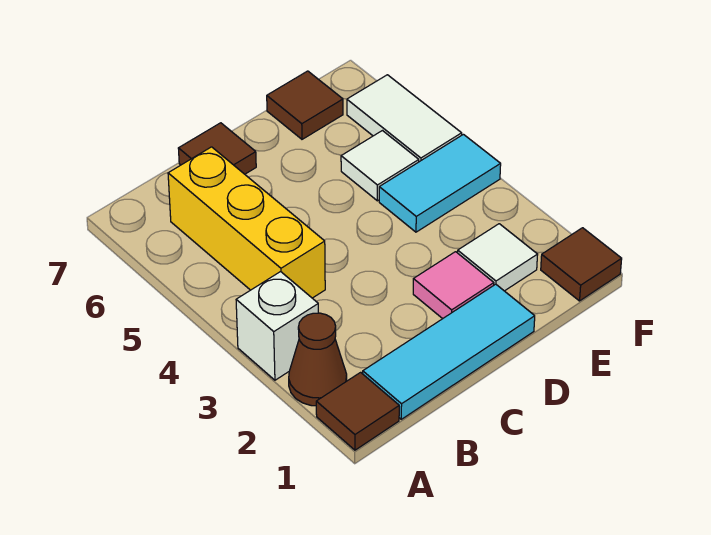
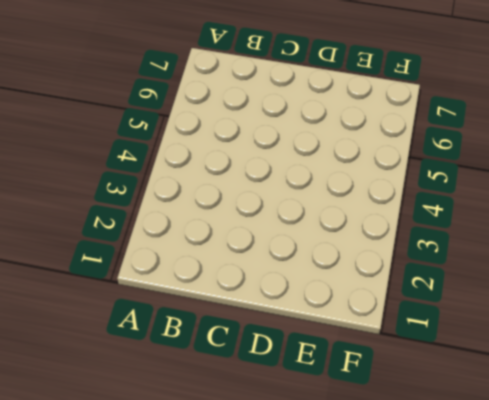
none -> brown 1x1 tile [316,372,399,450]
none -> brown 1x1 cone [289,313,347,406]
none -> white 1x1 brick [236,272,318,380]

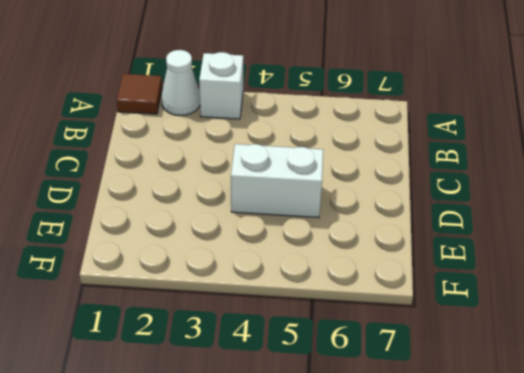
white 1x1 cone [161,50,200,116] -> brown 1x1 cone [289,313,347,406]
white 1x2 brick [231,144,323,218] -> none
none -> cyan 1x3 tile [363,284,535,419]
none -> yellow 1x3 brick [168,147,325,298]
none -> brown 1x1 tile [178,123,256,174]

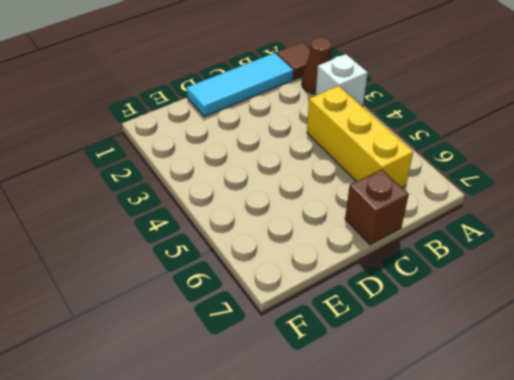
brown 1x1 brick [345,169,409,245] -> brown 1x1 tile [178,123,256,174]
none -> pink 1x1 tile [413,252,494,319]
none -> white 1x1 tile [458,224,538,291]
none -> cyan 1x2 tile [379,134,501,232]

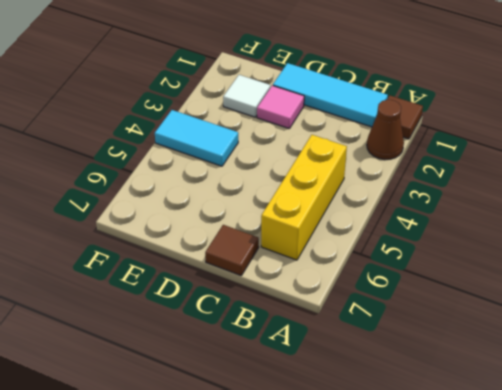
none -> white 1x1 brick [236,272,318,380]
none -> white 1x1 tile [341,131,419,201]
none -> brown 1x1 tile [267,71,343,139]

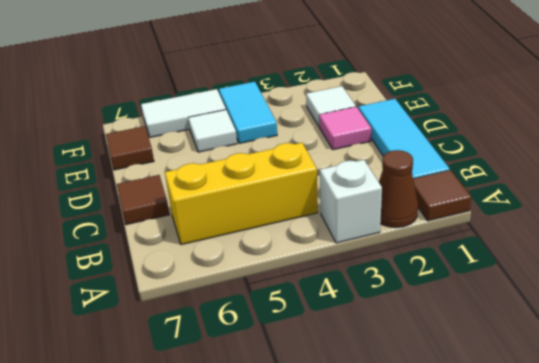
none -> brown 1x1 tile [541,228,622,301]

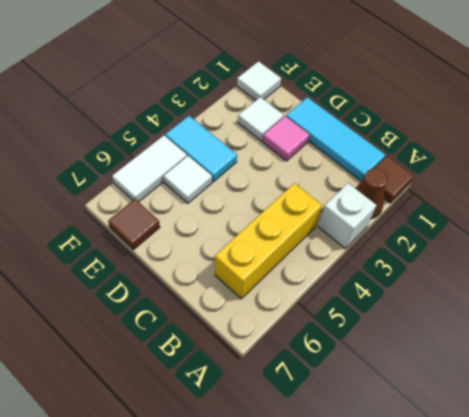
white 1x1 tile [237,61,281,100] -> brown 1x1 tile [541,228,622,301]
none -> brown 1x1 tile [178,123,256,174]

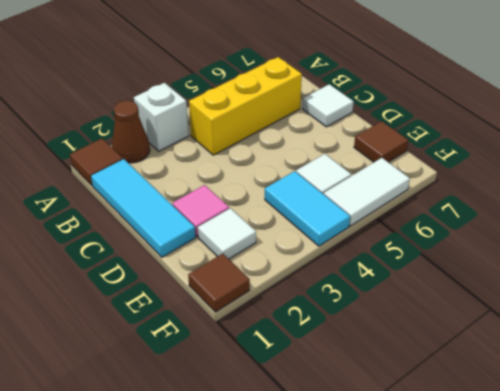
white 1x1 tile [303,84,354,127] -> brown 1x1 tile [178,123,256,174]

